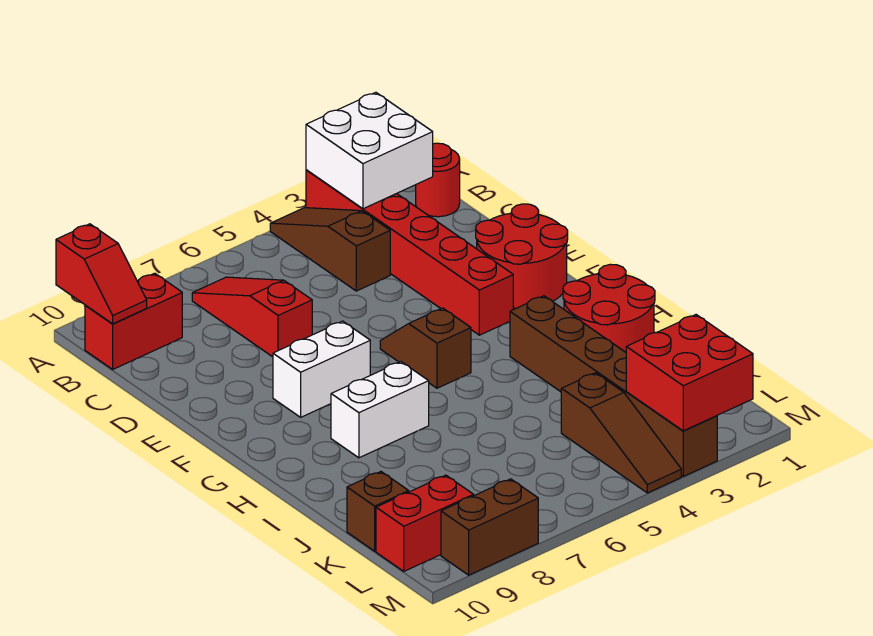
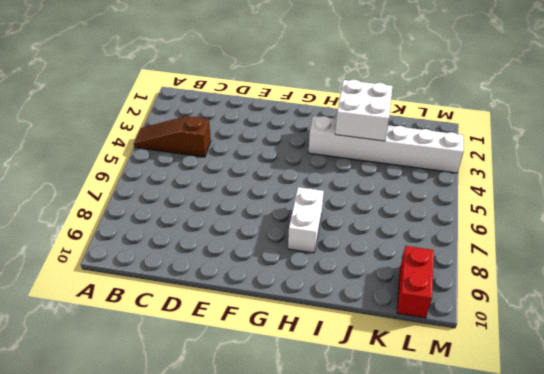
white 1x6 brick [308,116,464,173] -> brown 1x6 brick [510,296,717,476]
white 2x2 brick [335,80,393,141] -> white 2x2 brick moved to [306,92,433,209]
none -> red 1x6 brick [306,170,513,335]
none -> red 1x1 round brick [416,143,460,217]
none -> red 1x3 slope [192,277,312,357]

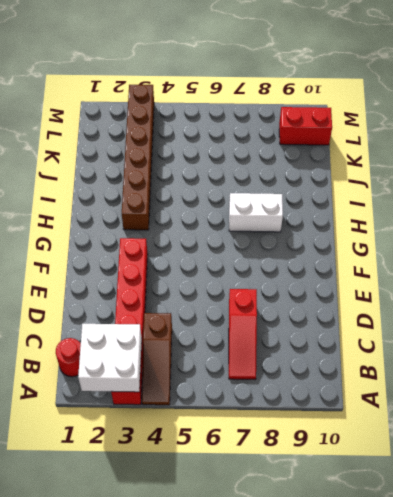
none -> red 1x2 brick [85,273,182,369]
none -> red 2x2 round brick [476,204,568,308]
none -> brown 1x2 slope [380,308,471,388]

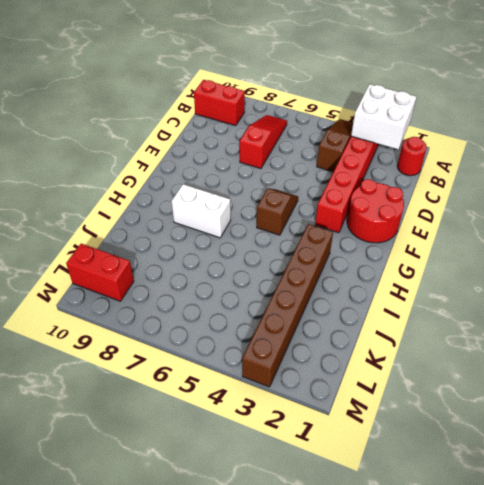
none -> white 1x2 brick [273,321,370,417]
none -> red 2x2 round brick [563,264,655,352]
none -> brown 1x3 slope [561,373,681,493]

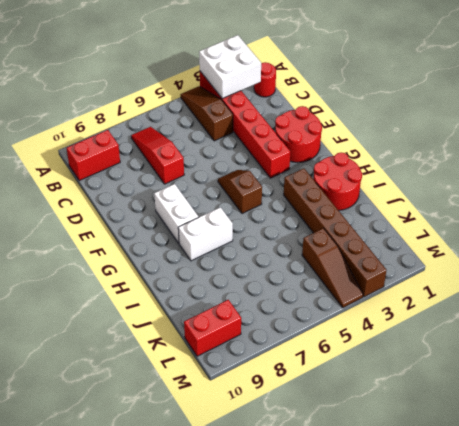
white 1x2 brick [154,184,199,243] -> white 1x2 brick turned to [273,321,370,417]
none -> brown 1x1 brick [347,472,409,551]
none -> brown 1x2 brick [441,479,538,575]
none -> red 1x2 slope [56,224,147,324]

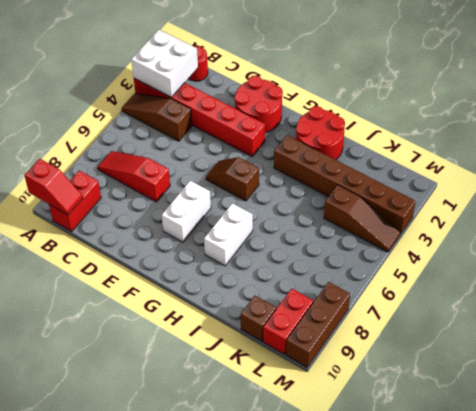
brown 1x3 brick [286,282,350,368] -> brown 1x2 brick [441,479,538,575]
none -> red 2x2 brick [626,315,753,431]

